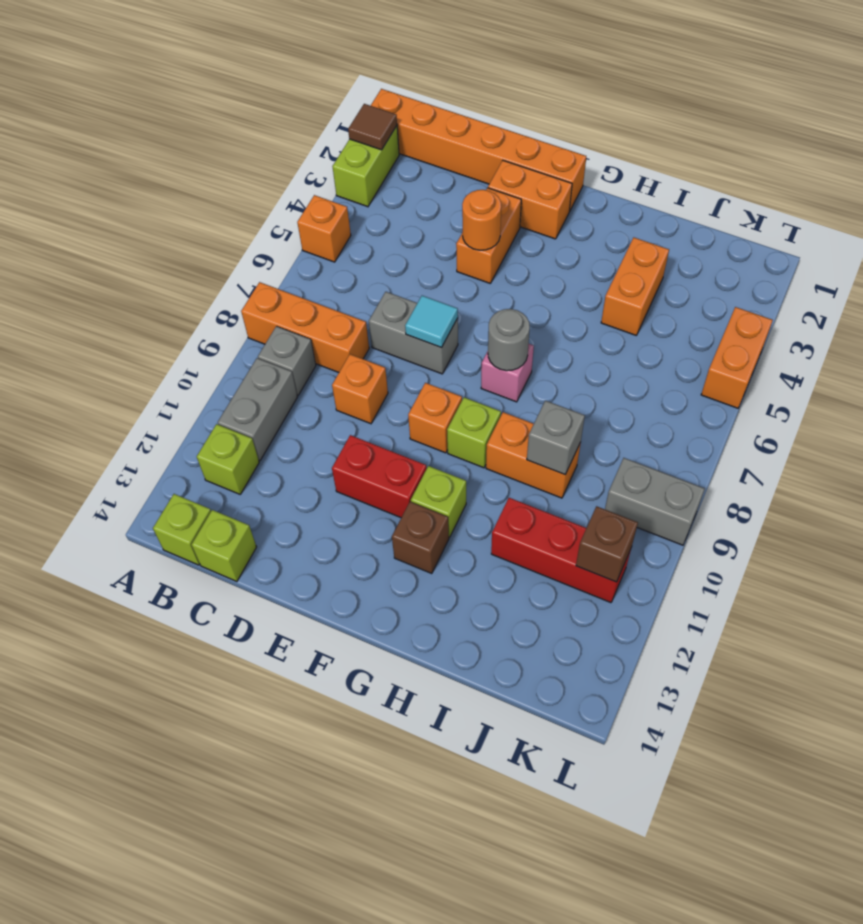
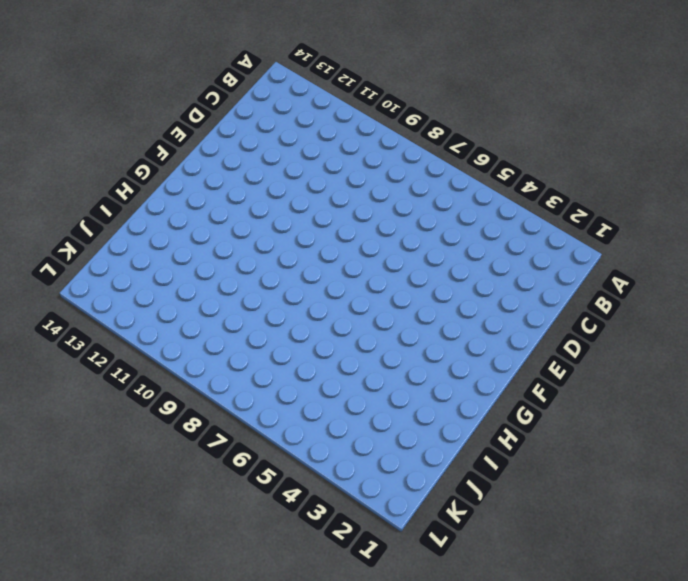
none -> orange 1x6 brick [371,89,586,211]
none -> lime 1x2 brick [332,126,399,207]
none -> orange 1x1 brick [297,195,351,262]
none -> orange 1x3 brick [241,282,369,372]

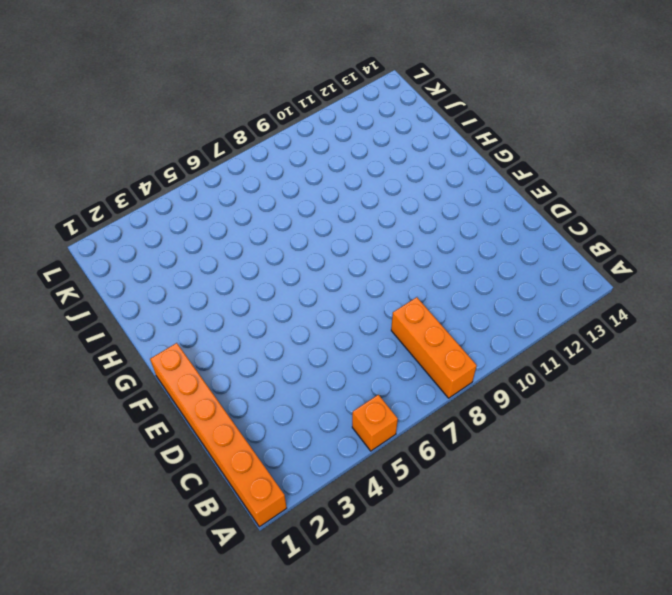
none -> lime 1x2 brick [332,126,399,207]
none -> grey 1x1 brick [258,326,316,395]
none -> grey 1x2 brick [218,358,297,460]
none -> lime 1x1 brick [197,424,259,494]

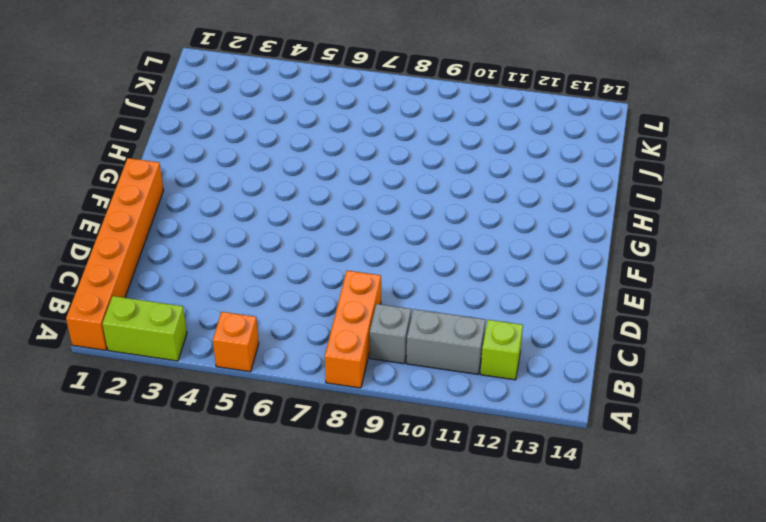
none -> lime 1x1 brick [153,494,211,565]
none -> lime 1x1 brick [192,510,256,581]
none -> grey 1x2 brick [369,292,458,374]
none -> orange 1x1 brick [332,354,388,424]

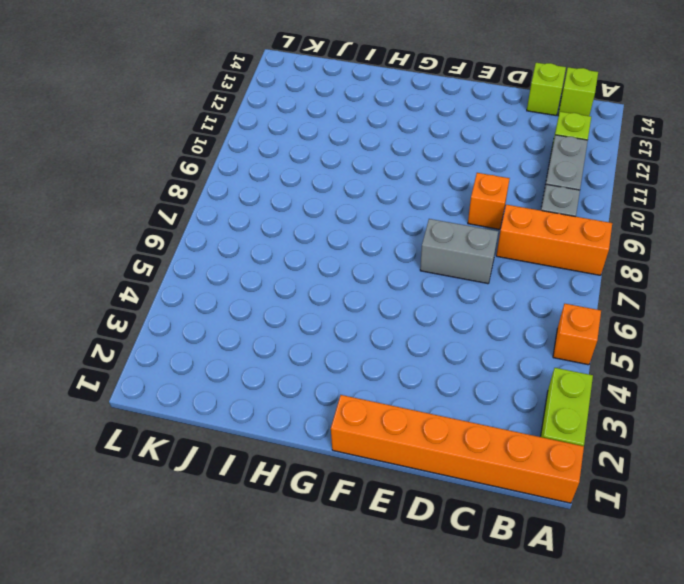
none -> orange 1x2 brick [488,160,572,239]
none -> orange 1x2 brick [456,188,521,283]
none -> red 1x2 brick [332,435,427,518]
none -> orange 1x1 brick [408,383,462,453]

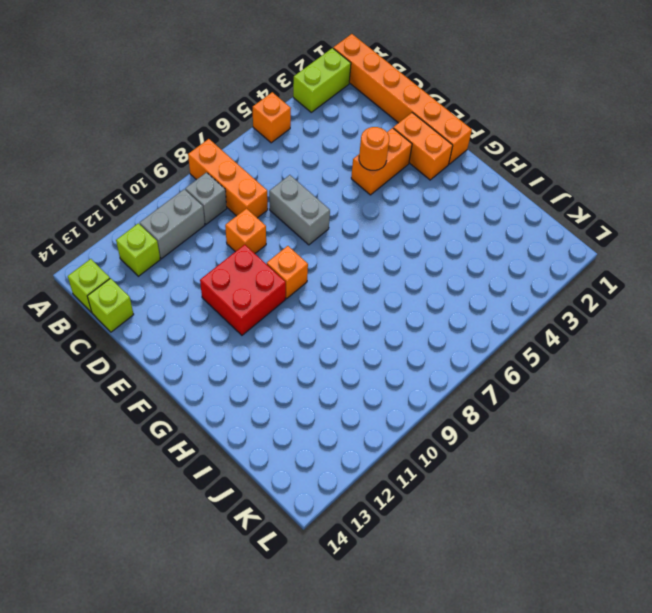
red 2x2 brick [200,245,286,335] -> red 1x2 brick [332,435,427,518]
none -> pink 1x1 brick [481,344,534,402]
none -> lime 1x1 brick [447,397,501,468]
none -> lime 1x1 brick [411,466,466,537]
none -> brown 1x1 brick [392,502,449,574]

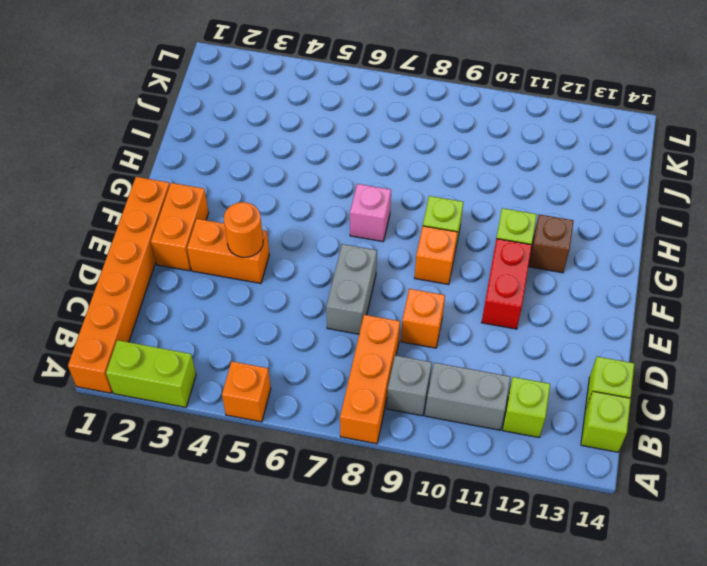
none -> orange 1x2 brick [486,412,581,498]
none -> orange 1x2 brick [601,237,669,335]
none -> red 1x3 brick [491,498,631,603]
none -> grey 1x2 brick [605,458,705,545]

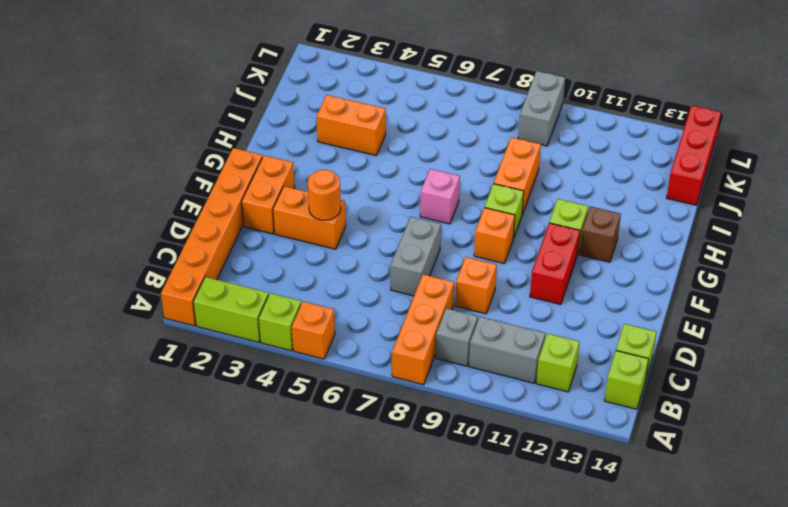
lime 1x1 brick [259,293,301,351] -> none
red 1x3 brick [667,106,721,205] -> red 1x3 brick moved to [491,498,631,603]
none -> orange 1x2 brick [701,307,773,408]
none -> brown 1x1 tile [348,104,397,150]
none -> cyan 1x1 tile [405,296,458,348]
none -> grey 1x1 round brick [488,309,530,371]

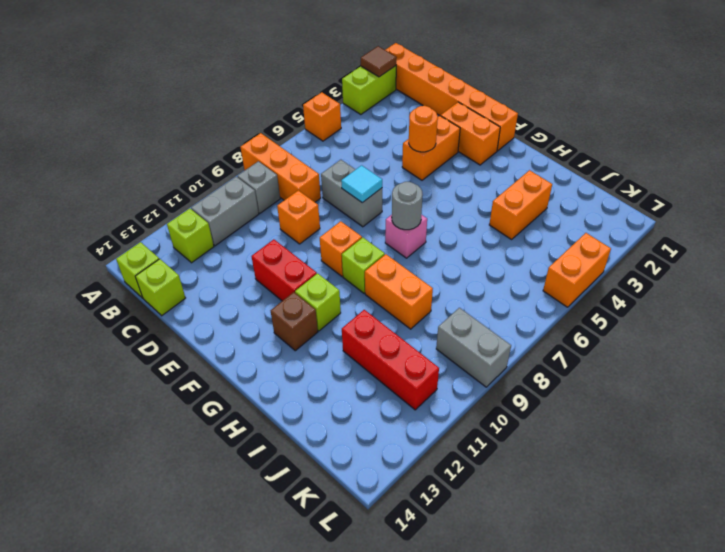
none -> grey 1x1 brick [527,401,585,474]
none -> brown 1x1 brick [576,506,638,582]

